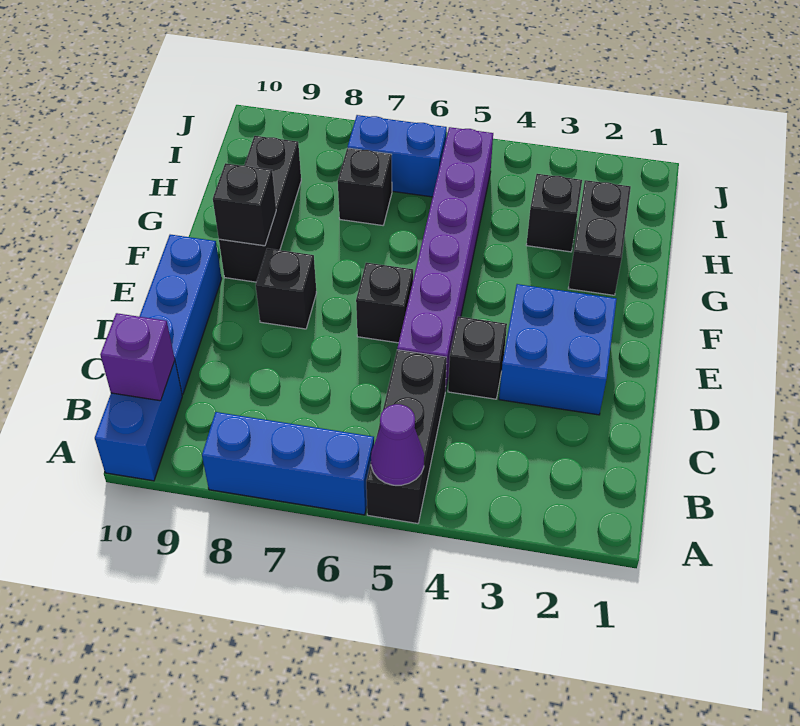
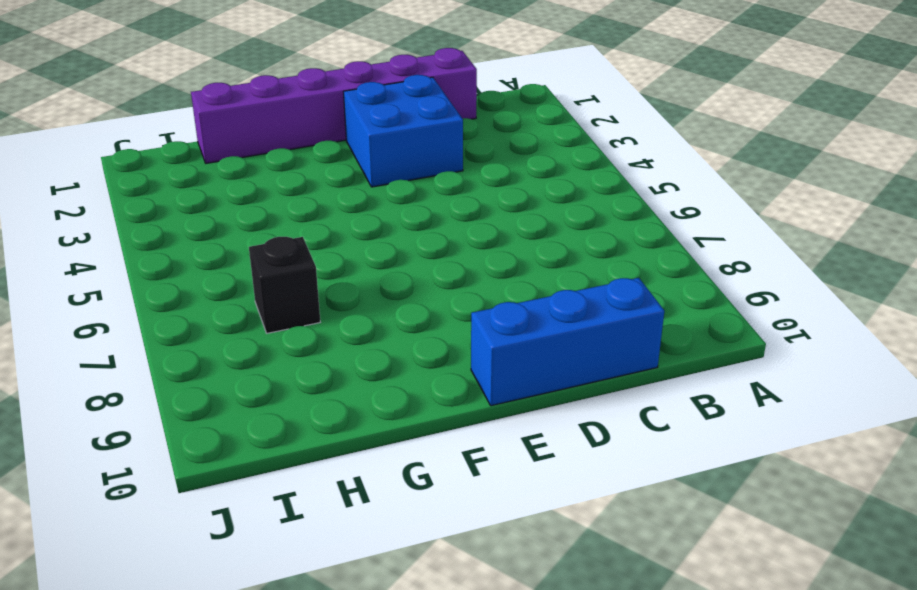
purple 1x6 brick [191,48,477,163] -> purple 1x6 brick moved to [397,127,493,391]
none -> black 1x3 brick [366,350,447,524]
none -> blue 1x3 brick [202,412,374,515]
none -> blue 1x2 brick [95,361,182,481]

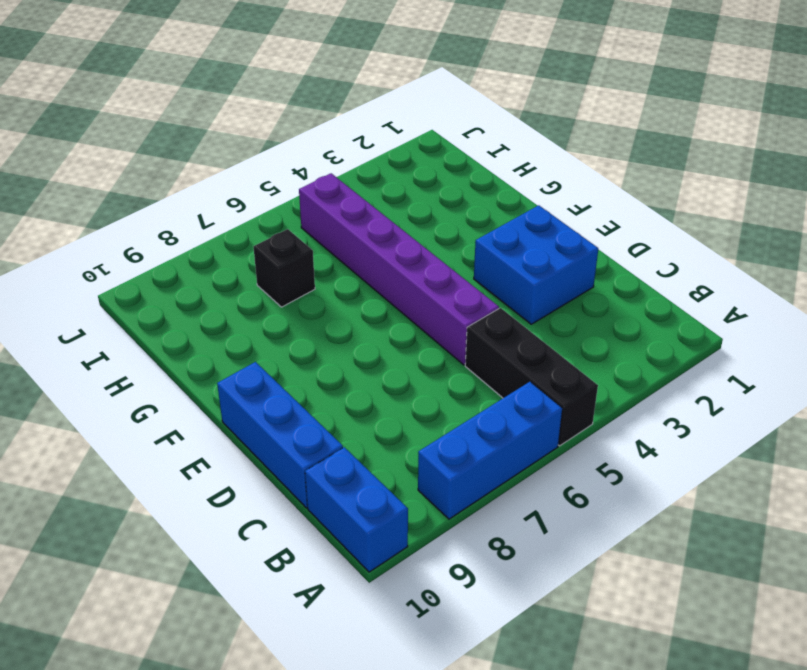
none -> black 1x1 brick [448,316,507,399]
none -> black 1x1 brick [356,263,413,343]
none -> black 1x1 brick [256,248,317,329]

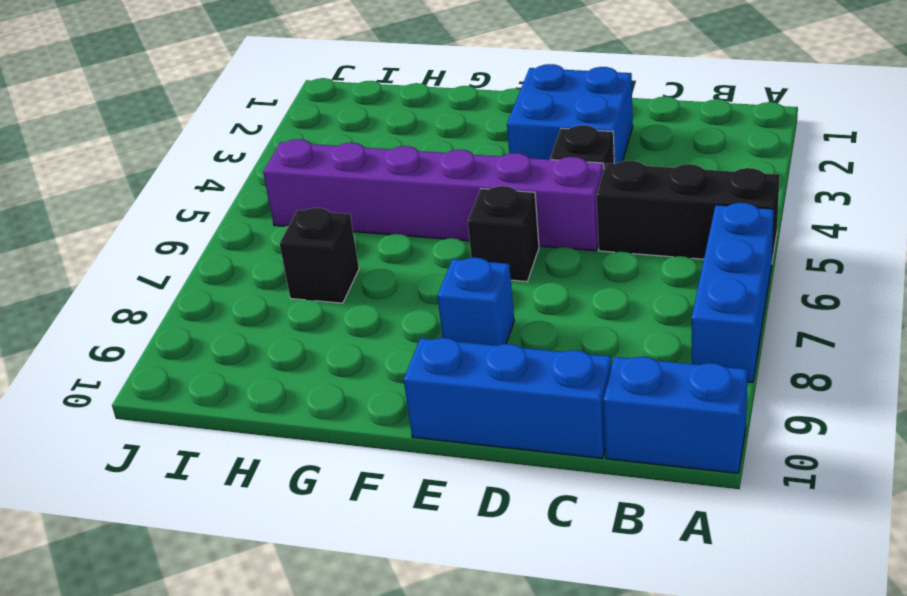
blue 1x1 brick [438,258,514,346] -> black 1x1 brick [256,248,317,329]
none -> black 1x3 brick [219,136,301,282]
none -> black 1x2 brick [568,180,631,295]
none -> black 1x1 brick [526,174,582,252]

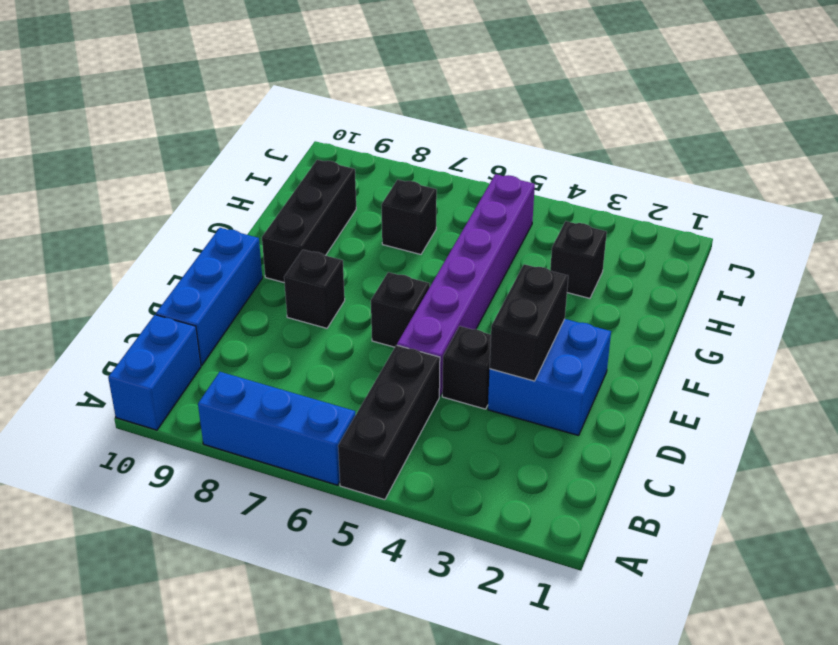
black 1x2 brick [490,264,568,381] -> black 1x2 brick moved to [568,180,631,295]
none -> blue 1x2 brick [348,115,447,197]
none -> purple 1x1 cone [371,404,424,485]
none -> purple 1x1 brick [100,313,175,401]

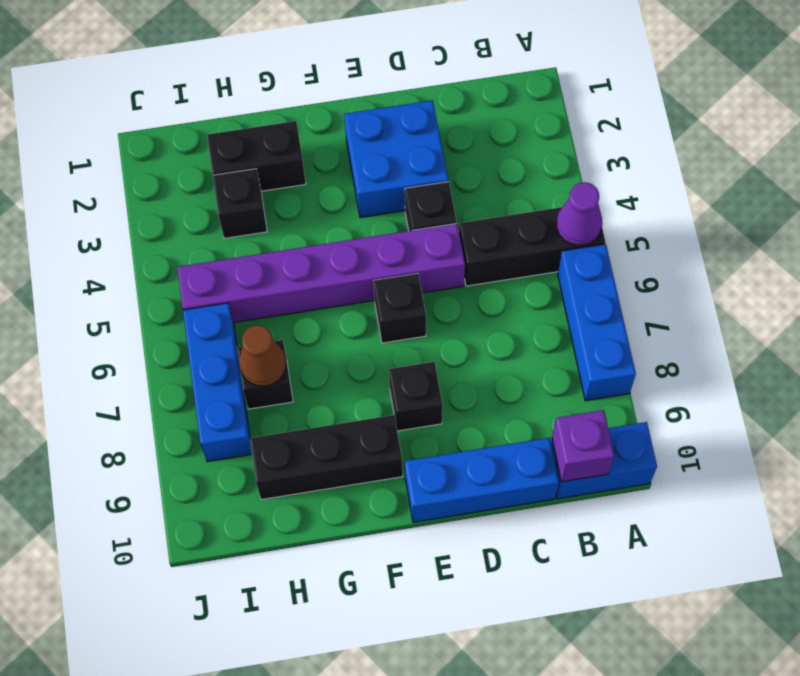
brown 1x1 cone [239,325,286,386] -> none
blue 1x3 brick [183,303,252,462] -> blue 1x2 brick [348,115,447,197]
none -> black 1x1 brick [213,163,276,246]

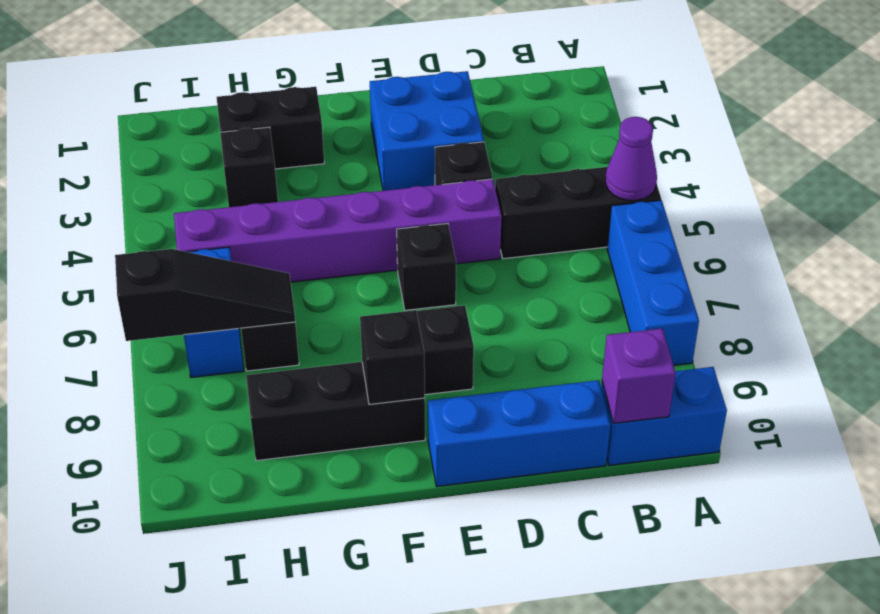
black 1x3 slope [115,249,295,341] -> none

